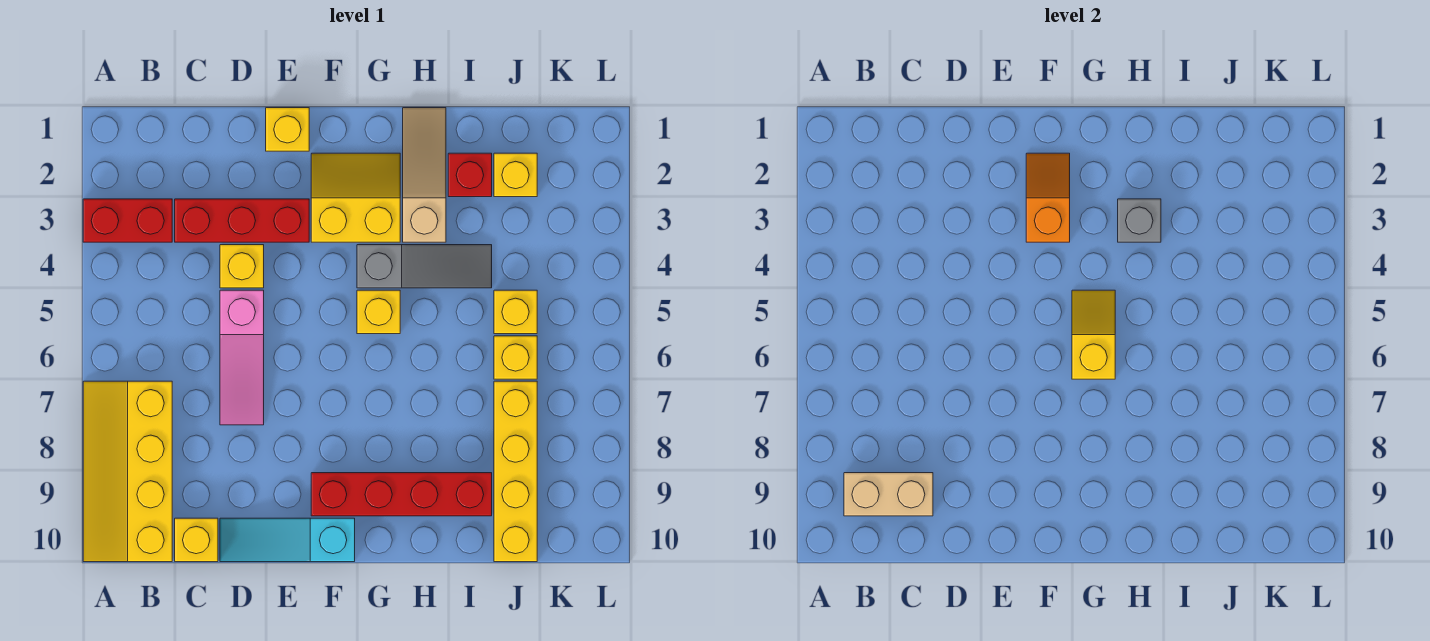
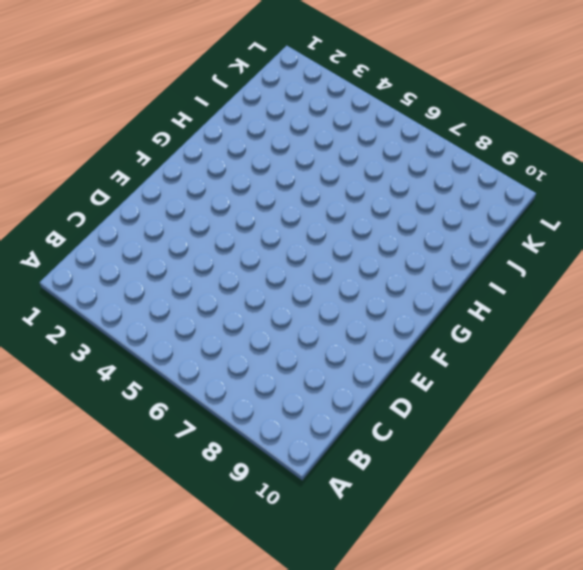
none -> red 1x2 brick [83,199,172,242]
none -> yellow 2x4 slope [83,381,172,562]
none -> red 1x3 brick [175,199,309,242]

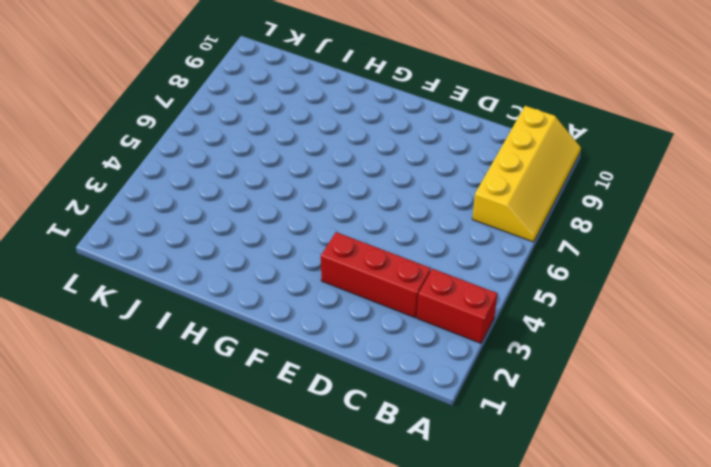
none -> yellow 1x1 brick [175,518,218,562]
none -> yellow 1x1 brick [220,245,264,288]
none -> pink 1x3 slope [220,290,264,425]

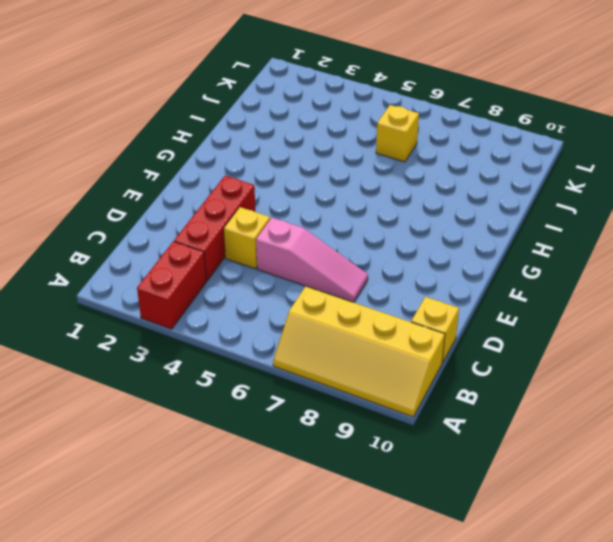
none -> cyan 1x3 slope [220,518,355,562]
none -> yellow 1x1 brick [266,108,309,151]
none -> yellow 2x2 slope [311,153,400,242]

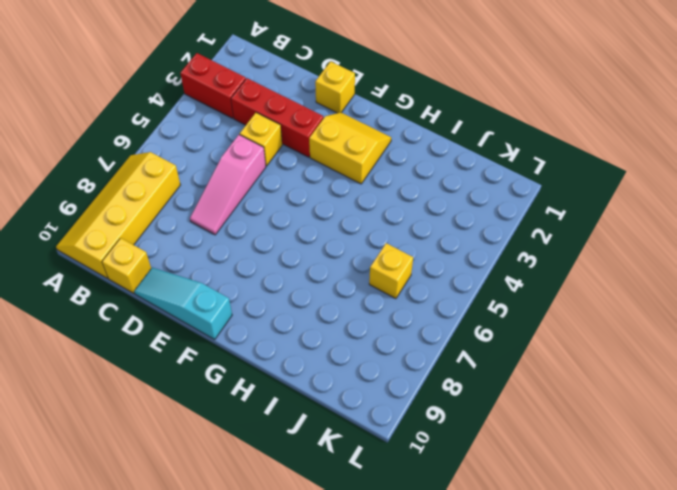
none -> red 1x4 brick [311,473,492,516]
none -> grey 1x3 slope [357,245,492,288]
none -> yellow 1x1 brick [357,290,400,334]

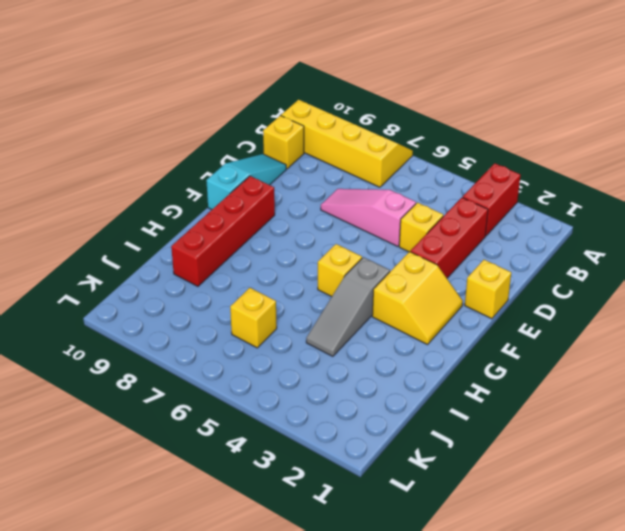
none -> tan 1x3 slope [403,108,446,242]
none -> red 1x1 brick [448,153,492,197]
none -> yellow 1x1 brick [494,153,537,197]

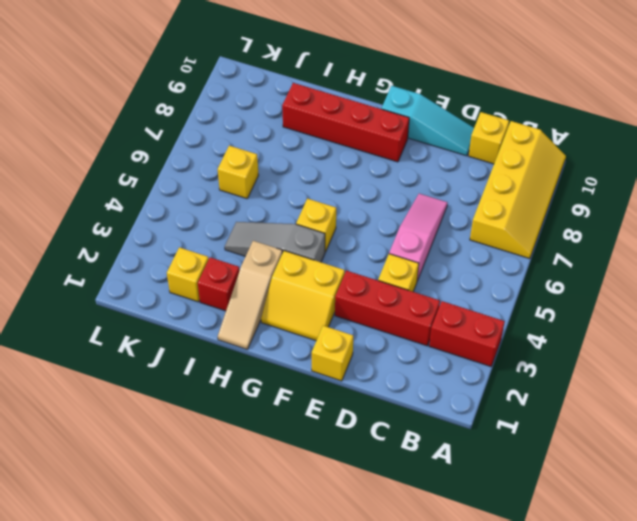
none -> yellow 1x1 brick [494,290,537,334]
none -> yellow 1x4 brick [494,381,537,562]
none -> tan 1x2 brick [844,473,933,516]

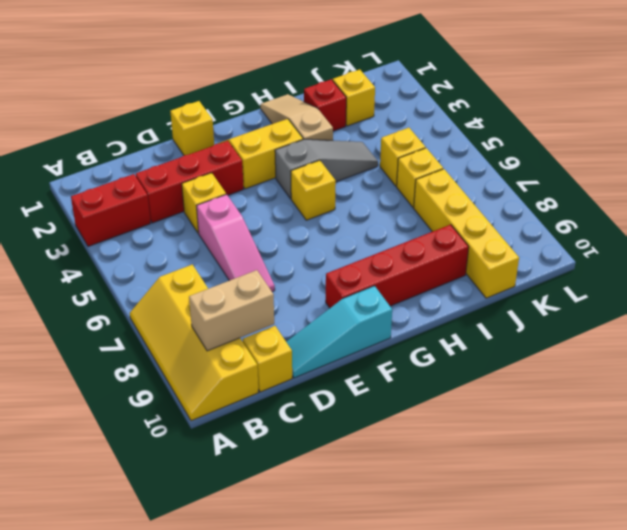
none -> orange 1x2 slope [1026,153,1070,242]
none -> yellow 1x2 slope [1072,290,1115,379]
none -> grey 1x1 brick [1118,199,1161,242]

